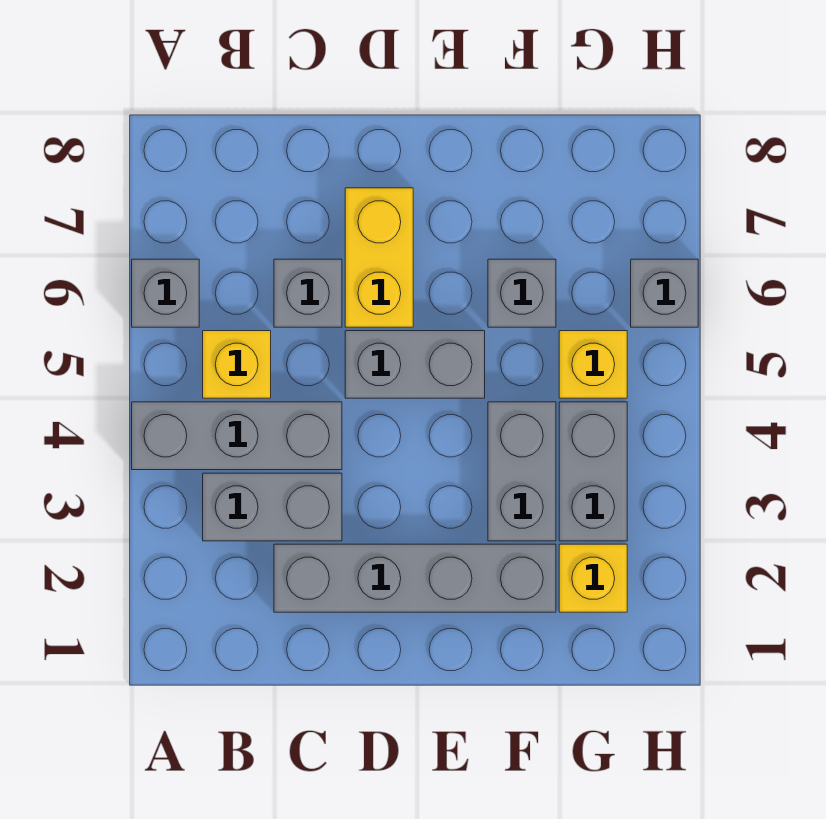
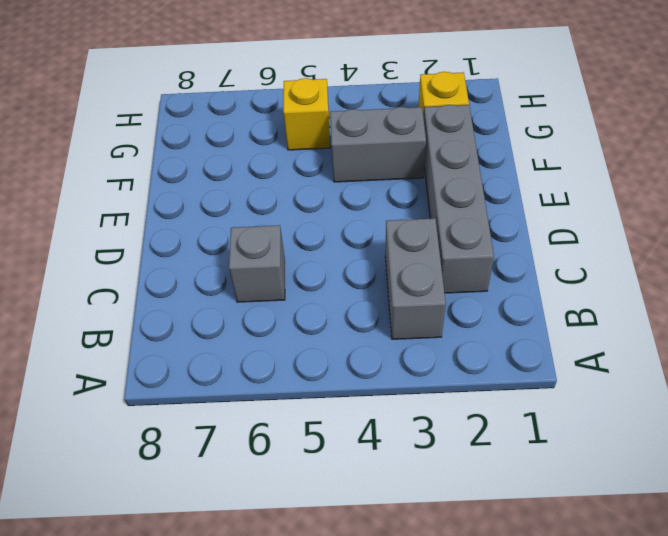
none -> grey 1x3 brick [132,402,342,470]
none -> grey 1x1 brick [132,259,199,327]
none -> yellow 1x1 brick [203,331,271,398]

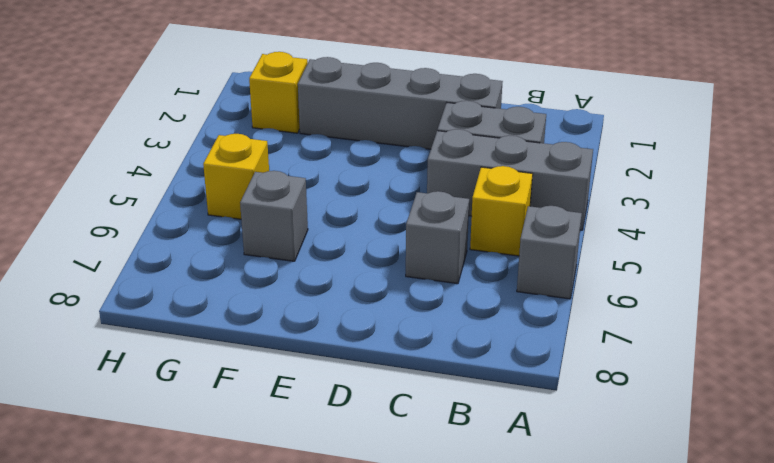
none -> grey 1x2 brick [345,331,485,398]
none -> yellow 1x2 brick [345,188,413,327]
none -> grey 1x2 brick [488,402,556,541]

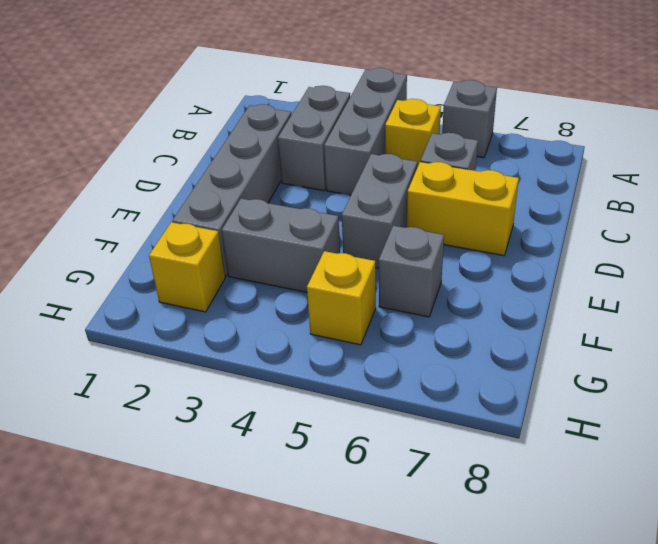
none -> grey 1x2 brick [559,402,627,541]
none -> grey 1x1 brick [631,259,698,327]

